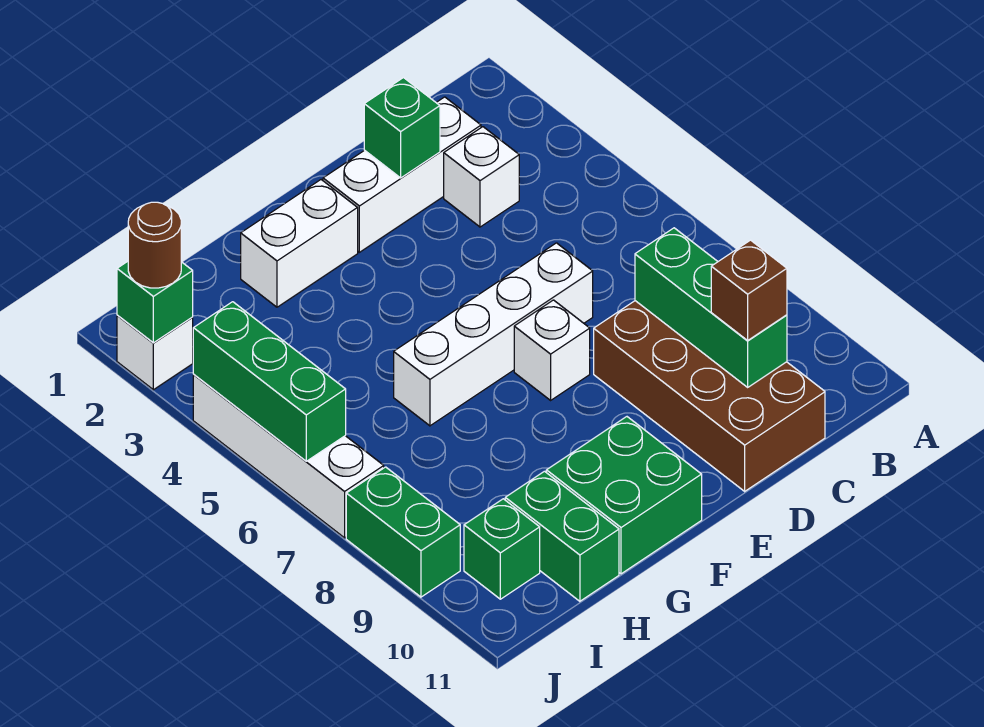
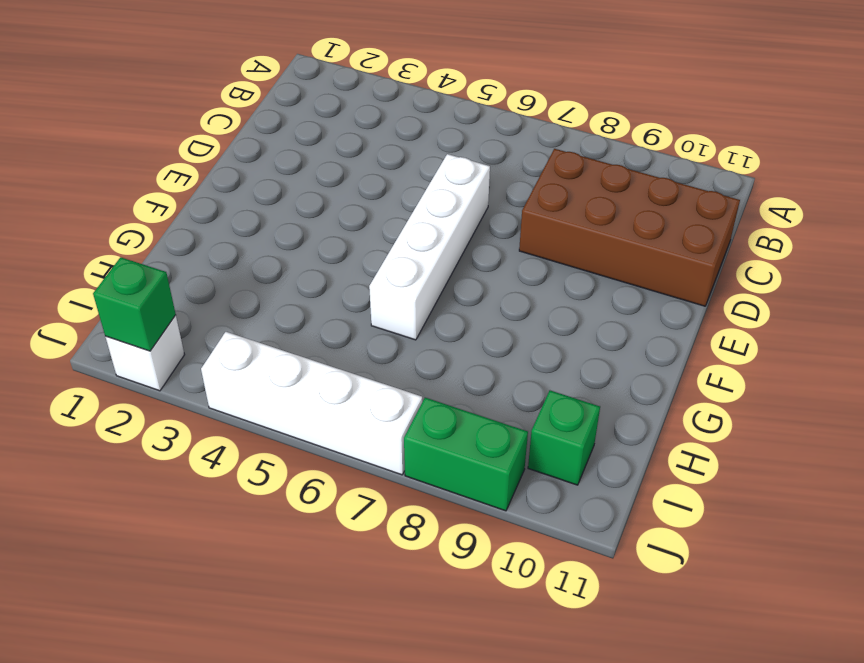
none -> white 1x3 brick [323,97,481,252]
none -> white 1x1 brick [444,127,519,227]
none -> white 1x1 brick [514,300,590,400]

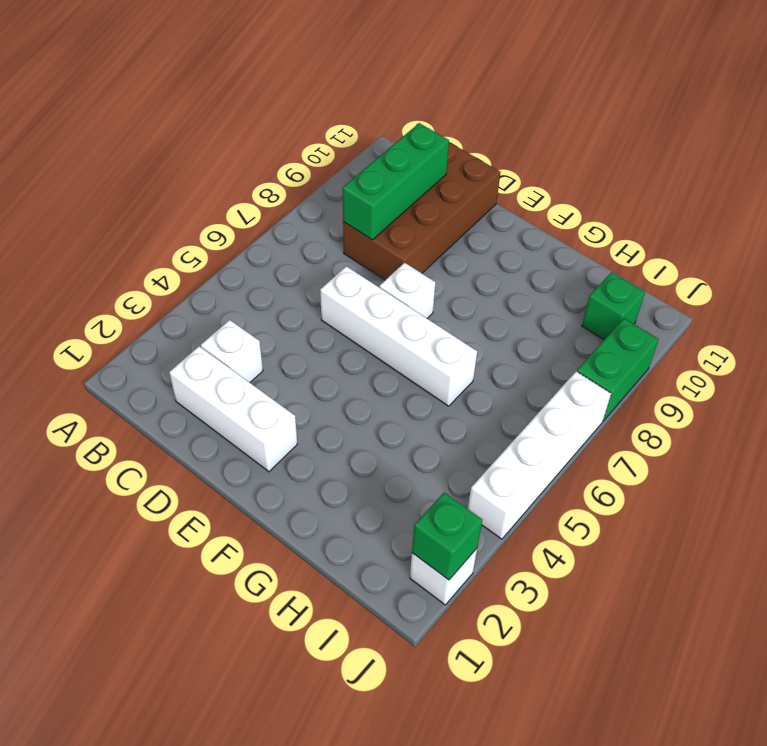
none -> white 1x2 brick [241,180,358,307]
none -> green 2x2 brick [546,417,702,574]
none -> green 1x2 brick [505,471,619,601]

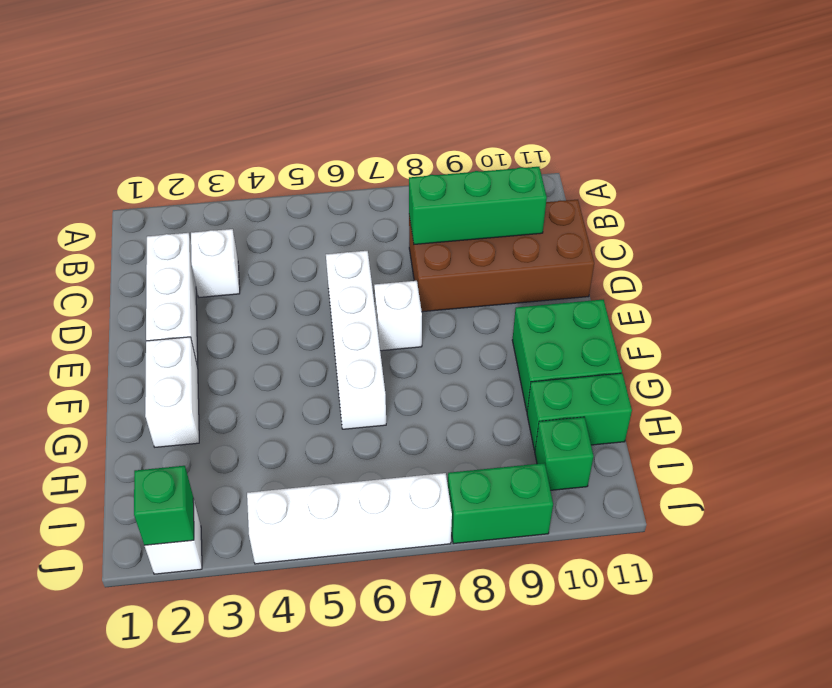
none -> green 1x1 brick [364,78,440,178]
none -> green 1x3 brick [193,302,346,461]
none -> brown 1x1 brick [711,240,787,340]

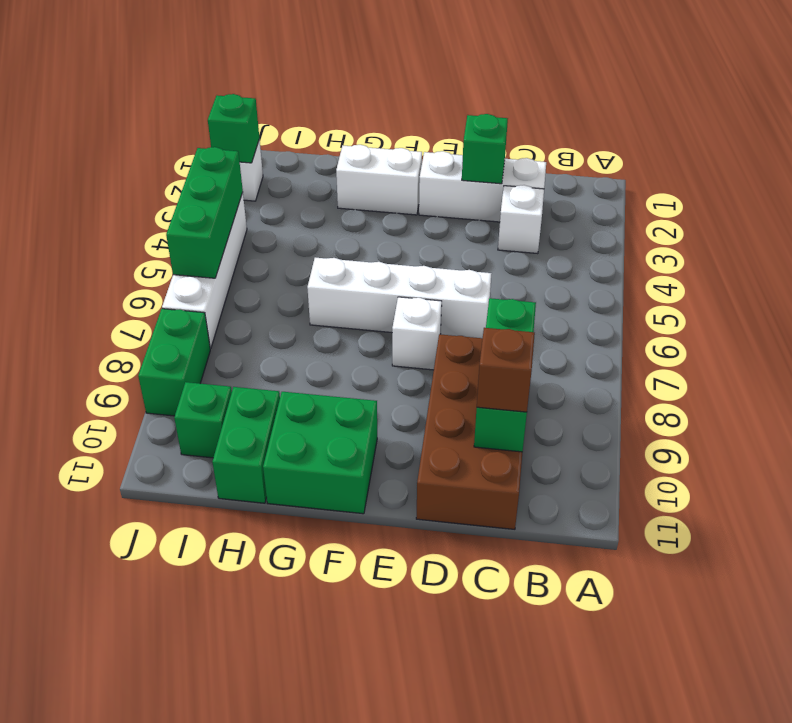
none -> brown 1x1 round brick [128,202,181,288]

